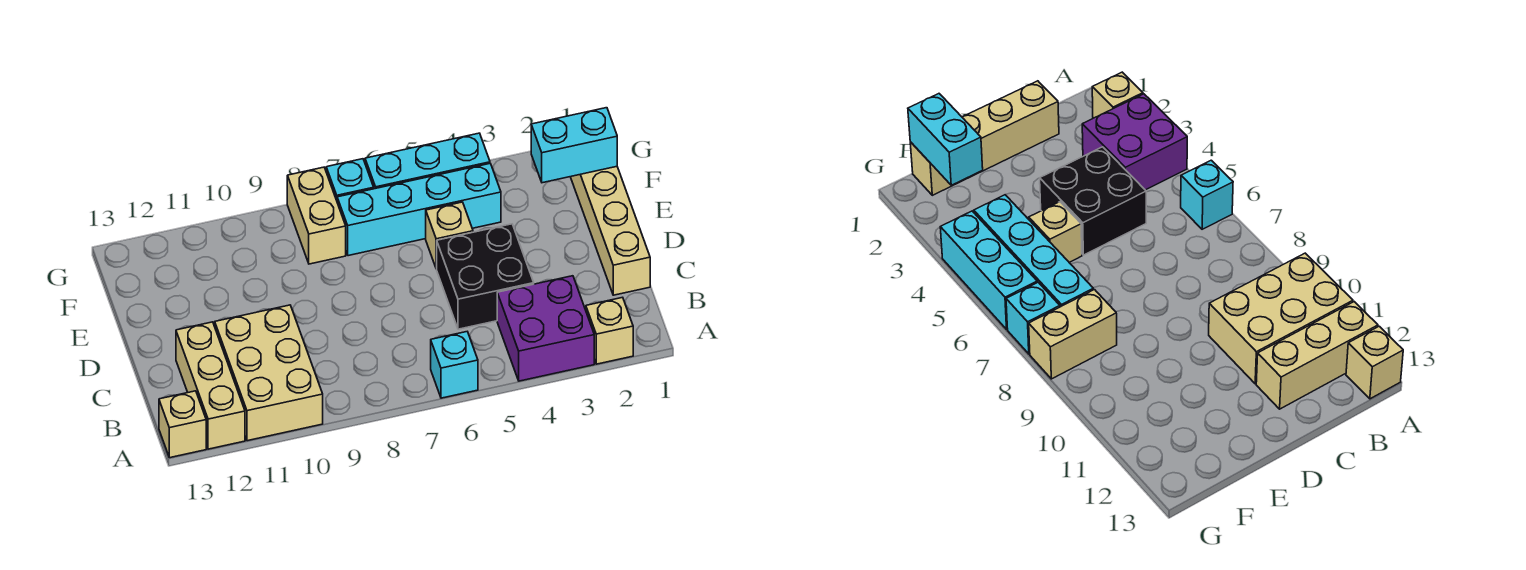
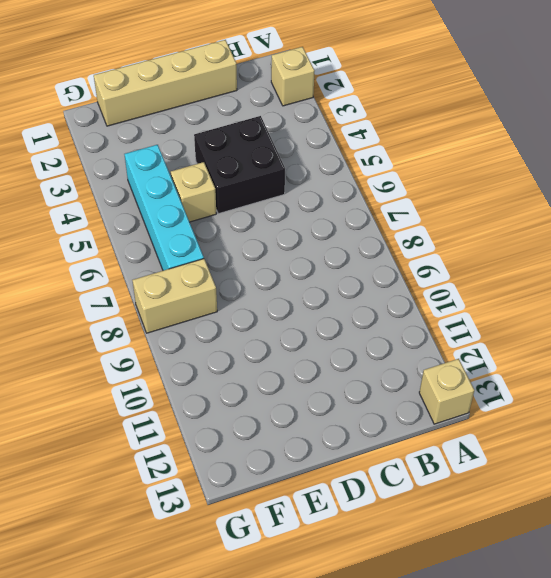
none -> purple 2x2 brick [497,276,594,381]
none -> cyan 1x1 brick [431,332,478,398]
none -> tan 2x3 brick [215,305,323,441]

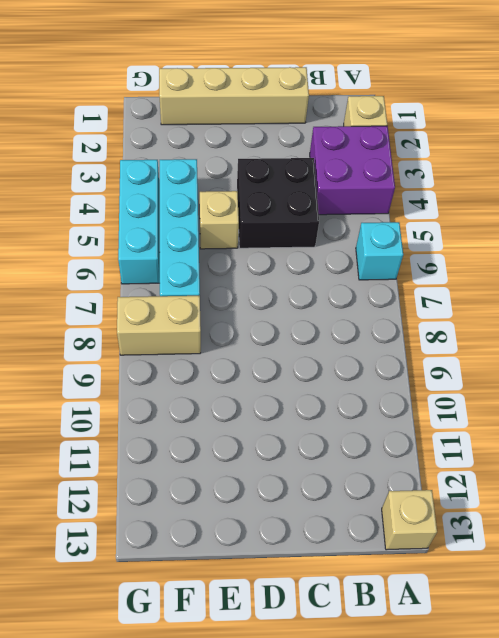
none -> tan 2x3 brick [215,305,323,441]
none -> tan 1x3 brick [176,322,245,449]
none -> cyan 1x1 brick [326,159,374,200]

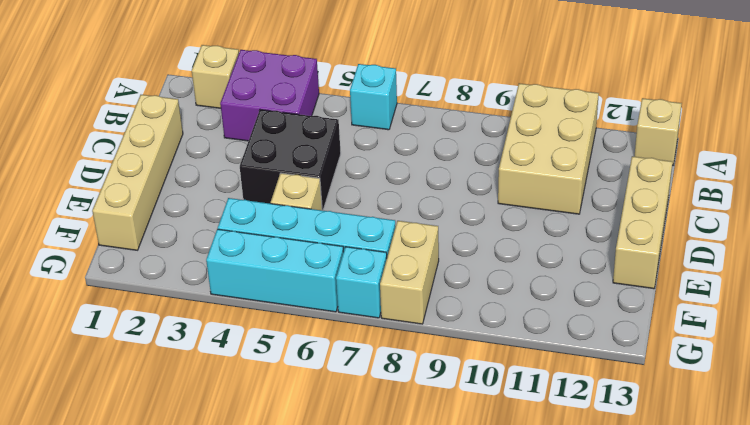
tan 1x3 brick [613,156,672,289] -> tan 1x3 brick moved to [176,322,245,449]
none -> cyan 1x2 brick [531,108,617,183]

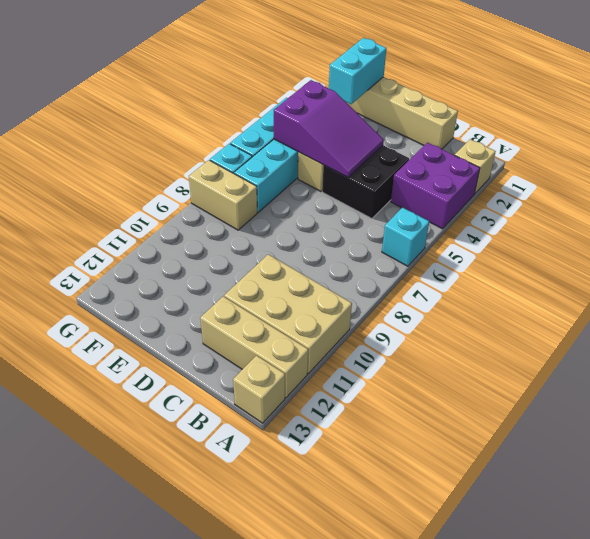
purple 2x3 slope [274,80,384,177] -> none

